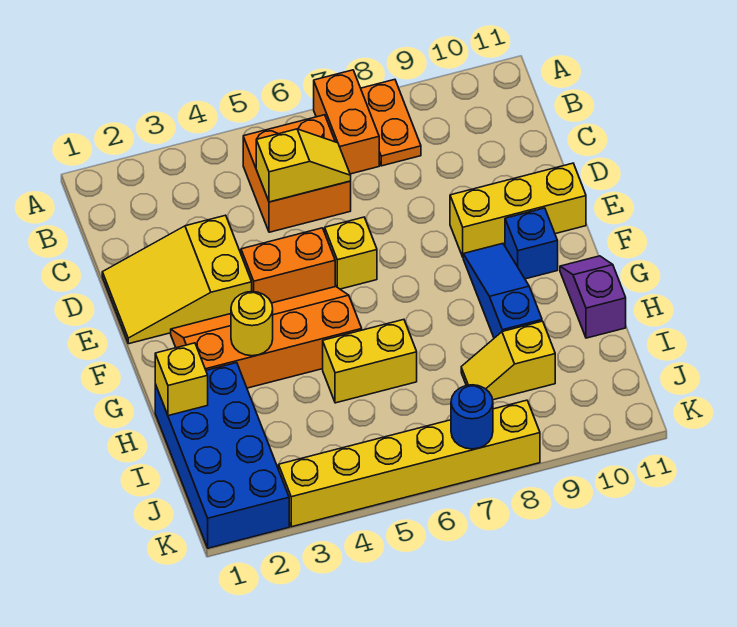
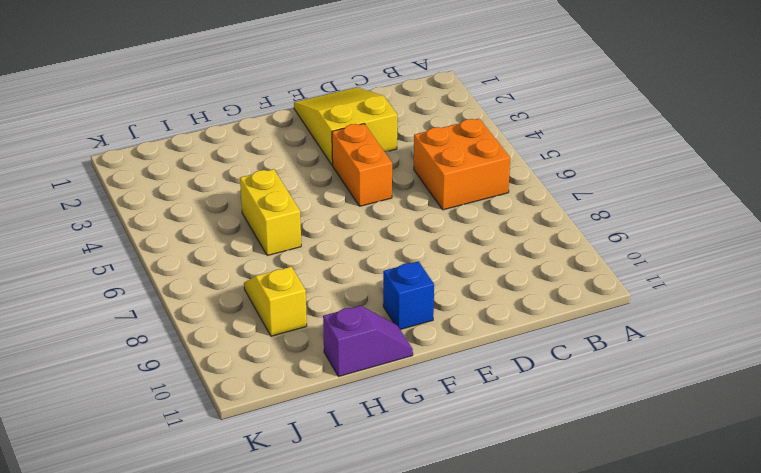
none -> orange 1x2 brick [314,70,379,174]
none -> orange 1x2 plate [361,80,421,166]
none -> yellow 1x1 brick [325,217,377,289]

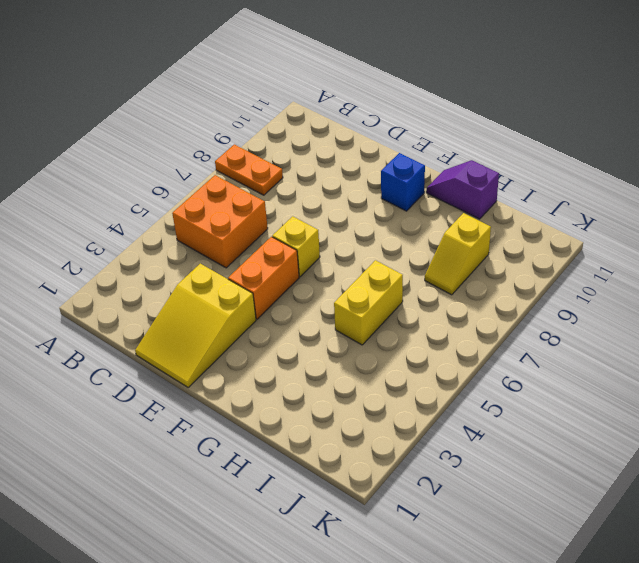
none -> orange 1x2 brick [314,70,379,174]
none -> yellow 1x3 brick [450,163,586,257]
none -> orange 2x4 slope [171,287,362,388]

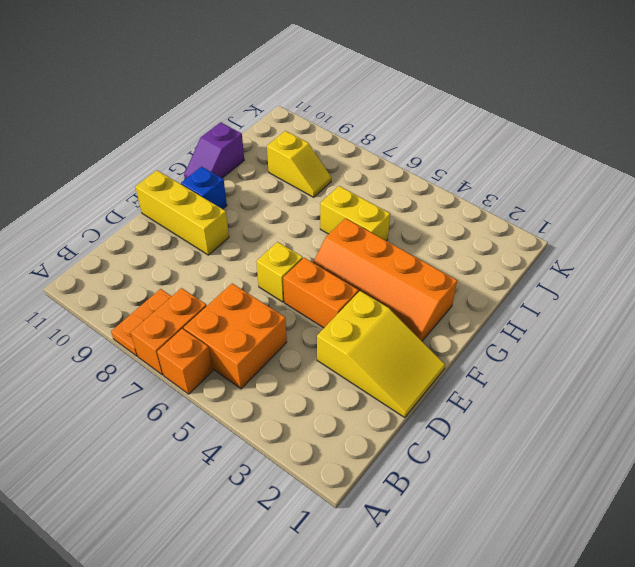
orange 1x1 brick [157,329,213,394] -> none
none -> blue 1x3 slope [463,244,542,338]
none -> blue 2x4 brick [155,363,289,548]
none -> yellow 1x6 brick [279,400,540,527]

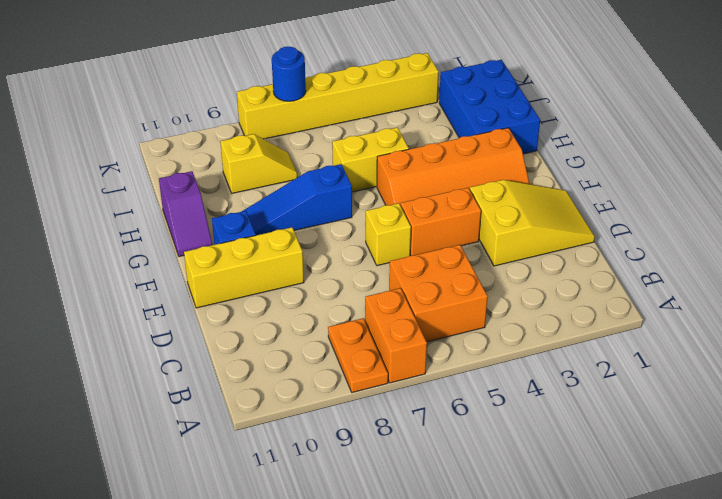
blue 1x3 slope [242,164,352,235] -> blue 1x3 slope turned to [463,244,542,338]
blue 2x3 brick [439,60,540,154] -> blue 2x4 brick [155,363,289,548]
none -> yellow 1x2 slope [256,129,351,202]
none -> yellow 1x1 round brick [231,292,273,356]
none -> yellow 1x1 brick [155,343,208,416]

